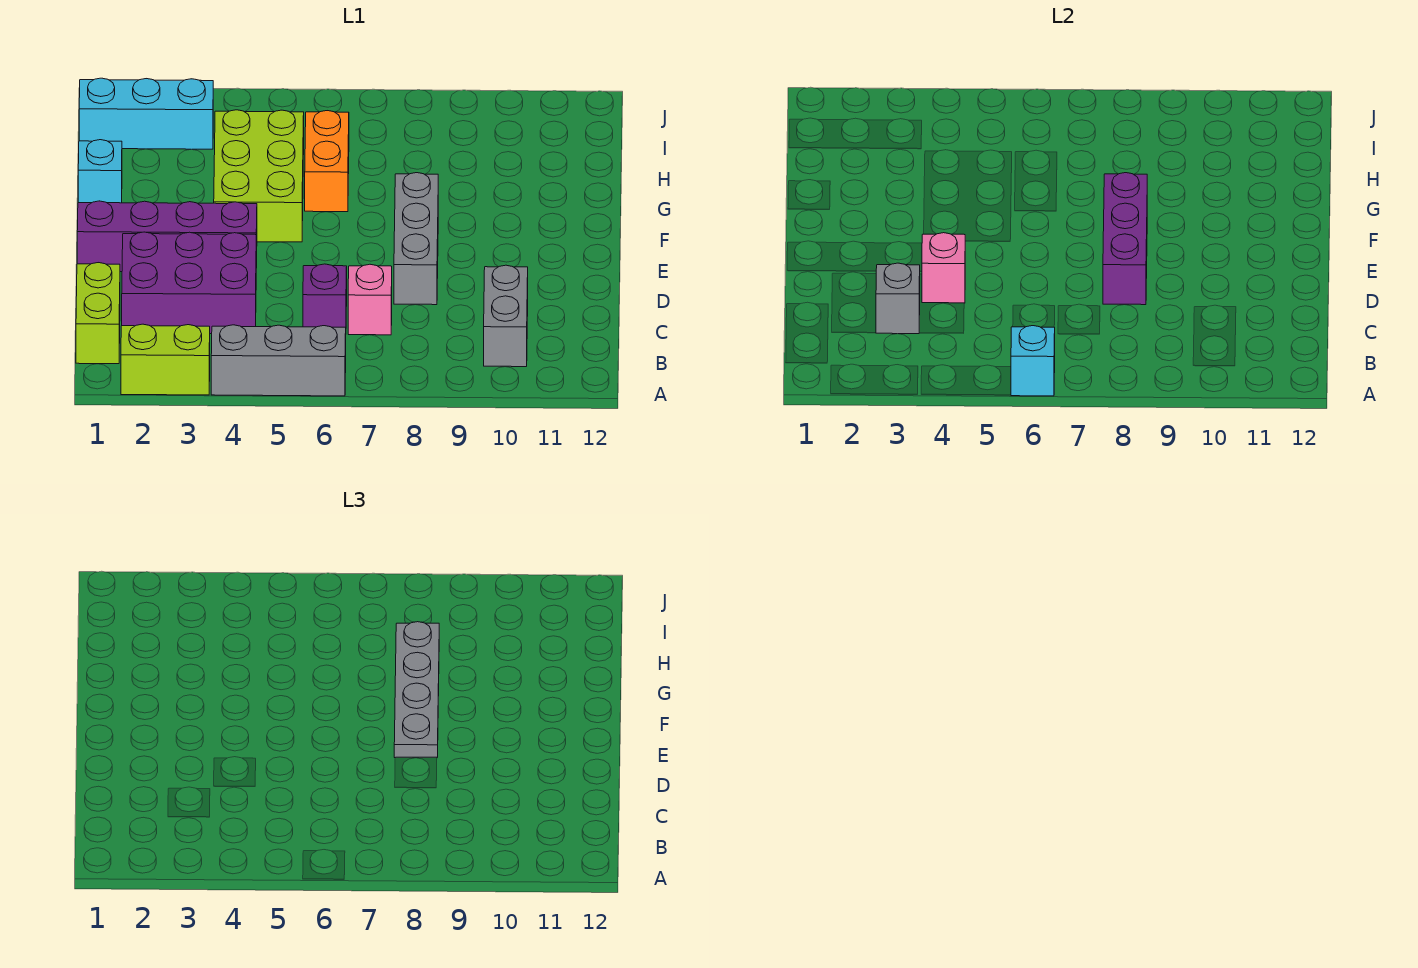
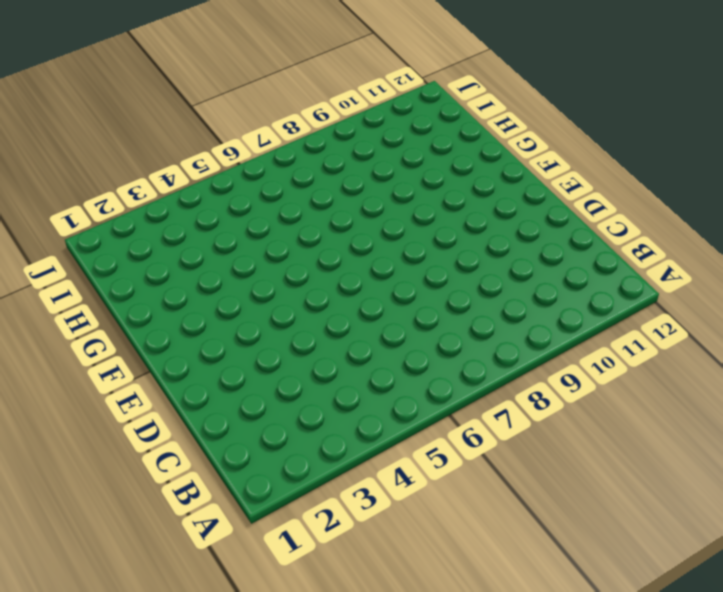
none -> lime 1x2 brick [121,324,210,395]
none -> grey 1x3 brick [211,325,346,396]
none -> lime 1x2 brick [76,263,120,364]

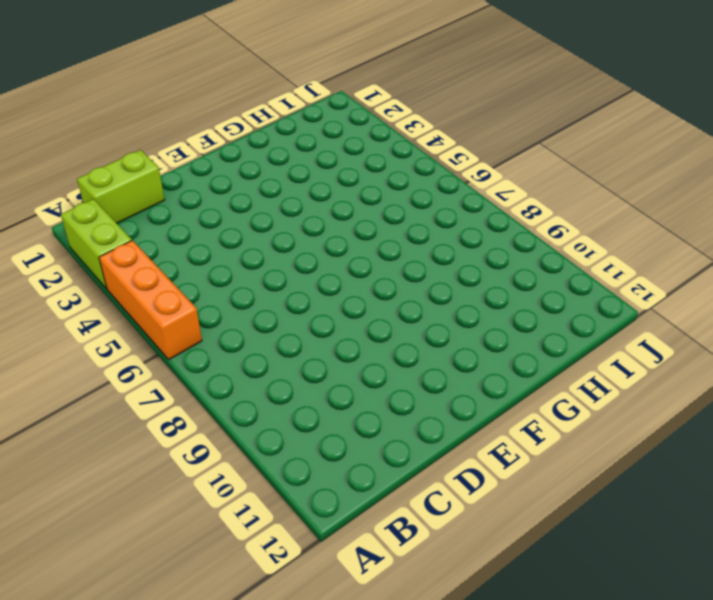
orange 1x3 brick [99,240,202,359] -> grey 1x3 brick [211,325,346,396]
none -> grey 1x2 brick [484,265,528,367]
none -> purple 2x3 brick [122,232,256,334]
none -> purple 1x1 brick [303,264,347,328]

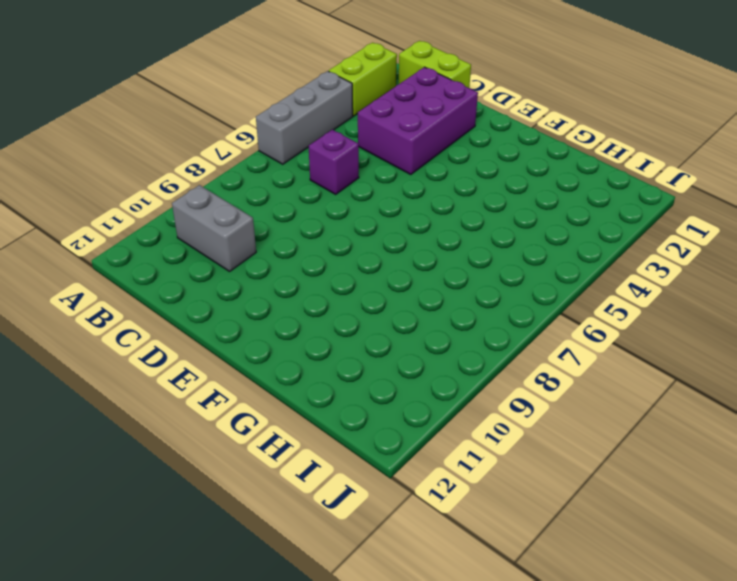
none -> pink 1x1 brick [348,264,392,335]
none -> grey 1x3 brick [394,173,438,305]
none -> purple 1x4 brick [77,201,257,272]

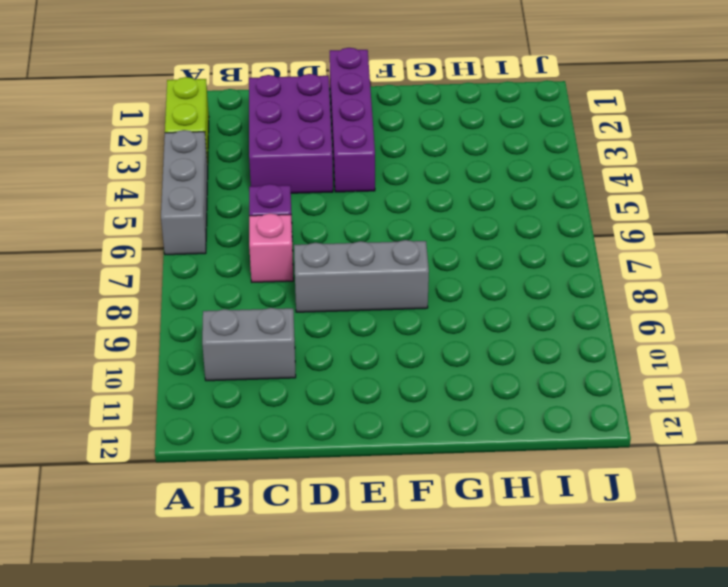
none -> lime 1x2 brick [76,263,120,364]
none -> lime 2x3 brick [214,110,304,242]
none -> cyan 1x1 brick [78,140,122,203]

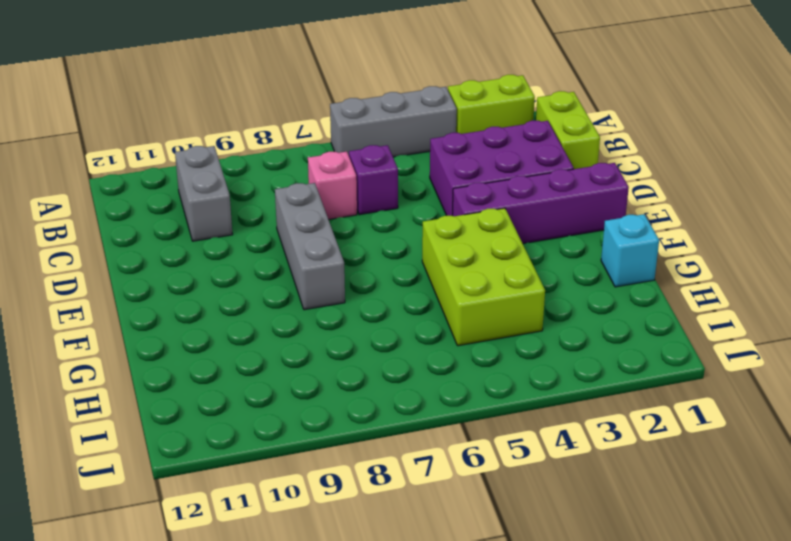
none -> orange 1x2 brick [305,111,349,212]
none -> cyan 1x3 brick [79,78,213,149]
none -> cyan 1x1 brick [1011,326,1055,396]

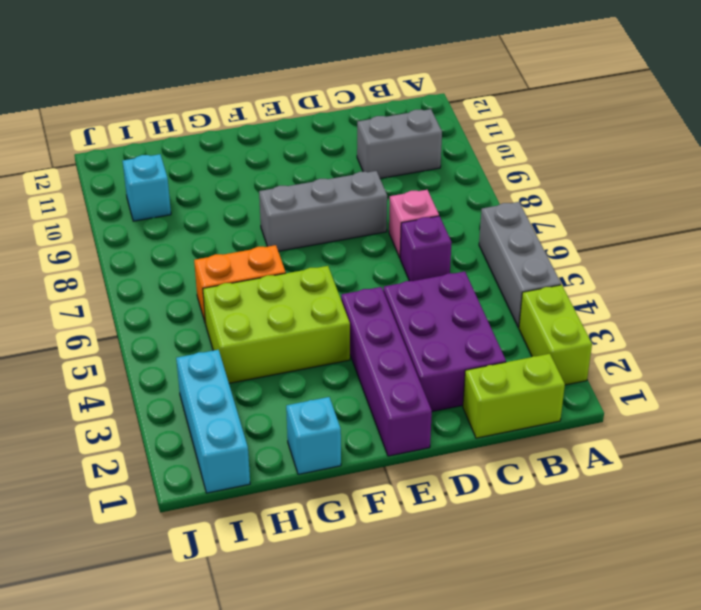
cyan 1x1 brick [123,154,171,221] -> cyan 1x1 brick moved to [1011,326,1055,396]
none -> grey 1x1 brick [876,263,920,334]
none -> pink 1x1 brick [922,233,965,303]
none -> purple 1x3 brick [1103,173,1147,305]

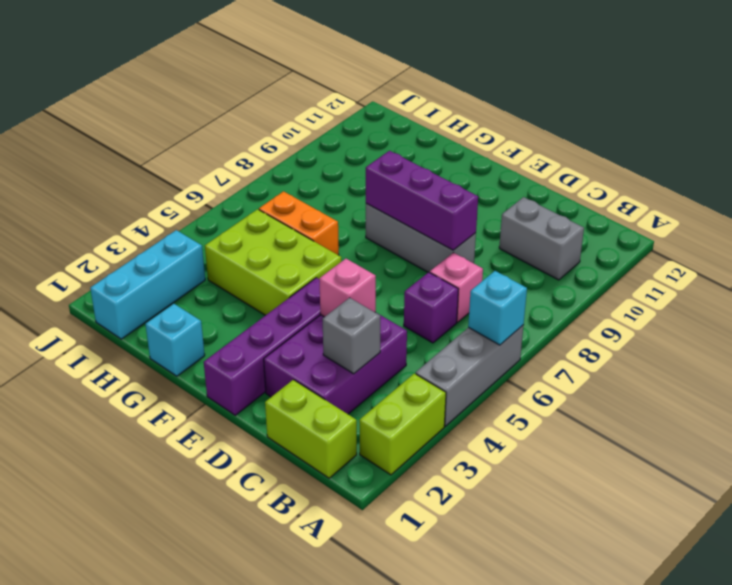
none -> grey 1x4 plate [394,622,439,757]

